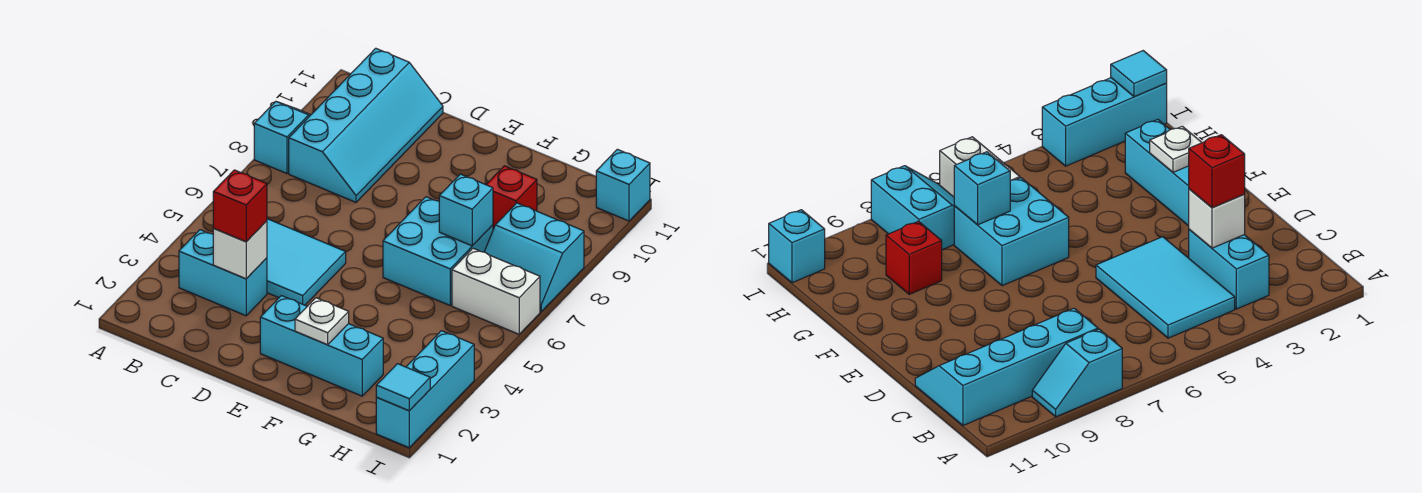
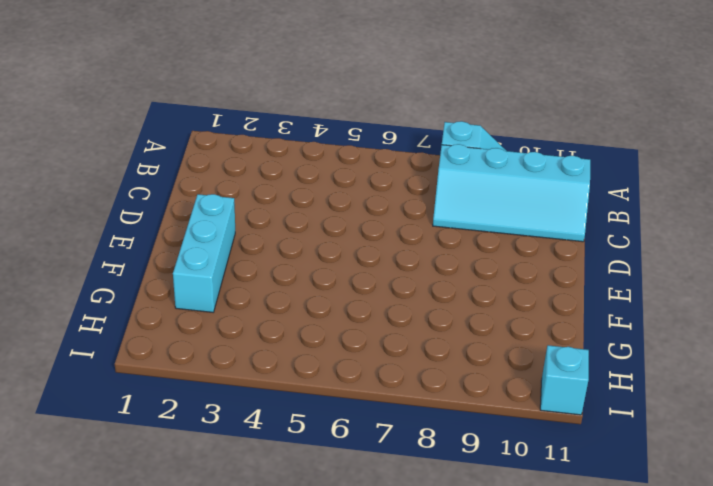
none -> cyan 1x2 brick [179,230,267,316]
none -> cyan 2x3 tile [267,219,346,305]
none -> cyan 2x2 brick [383,197,493,305]

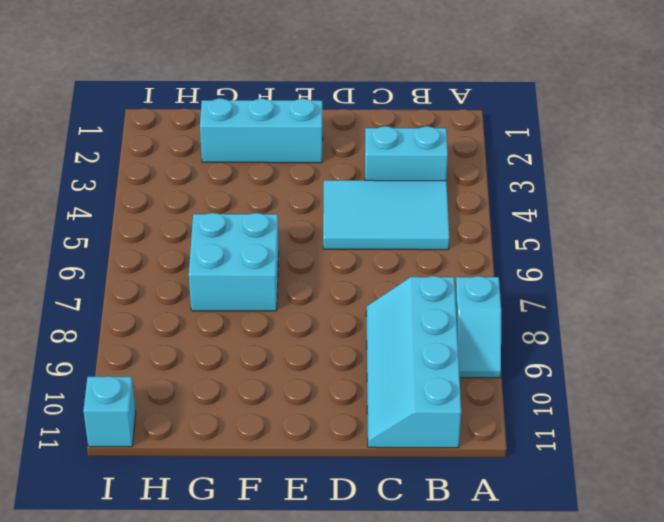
none -> red 1x1 brick [486,166,537,228]
none -> white 1x2 brick [452,248,540,334]
none -> cyan 2x2 slope [484,203,584,312]

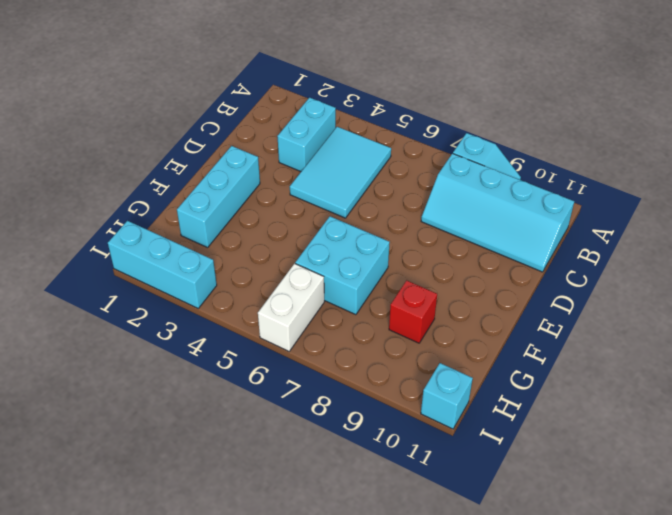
none -> cyan 2x2 slope [484,203,584,312]
none -> white 1x1 brick [213,221,267,279]
none -> white 1x1 plate [295,298,349,345]

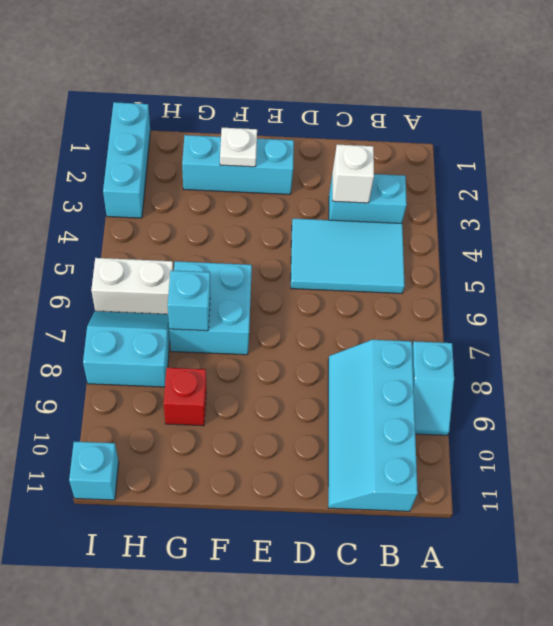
none -> cyan 1x1 tile [376,364,430,411]
none -> red 1x1 brick [213,170,267,242]

